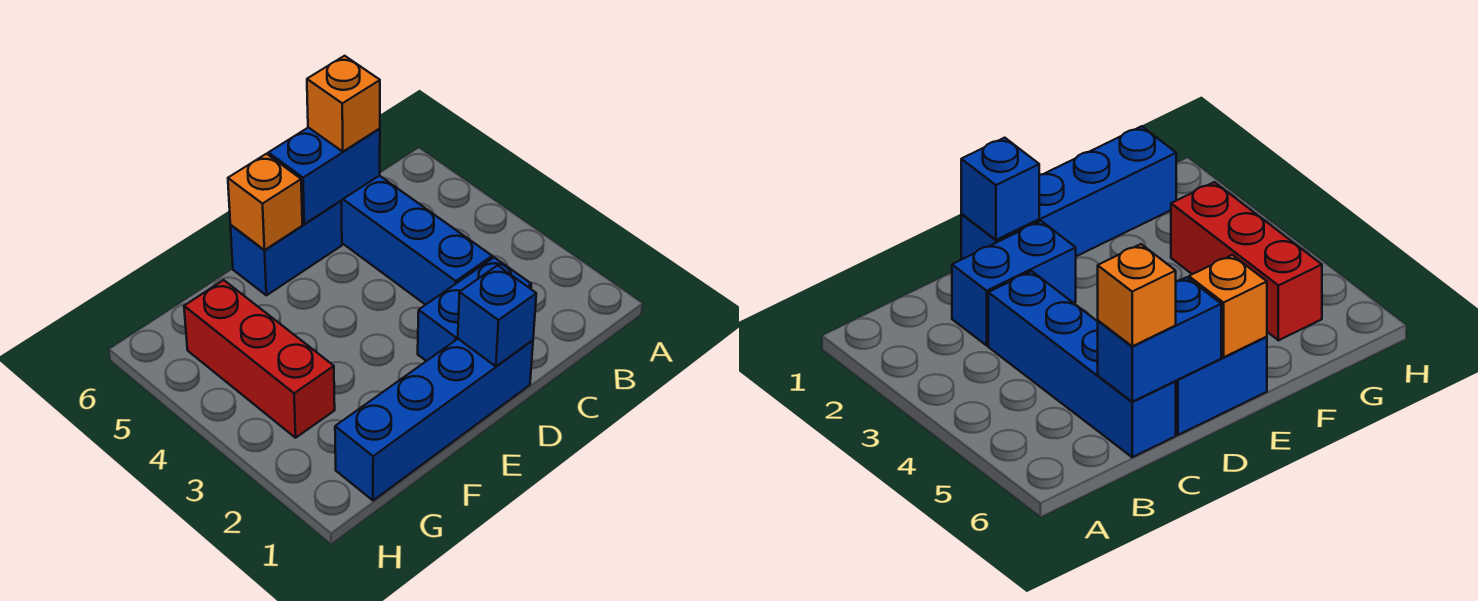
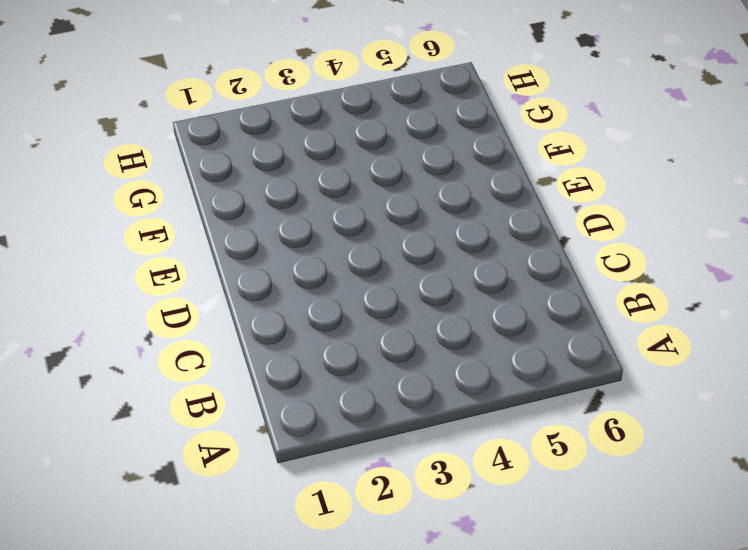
none -> blue 1x2 brick [418,257,531,361]
none -> blue 1x4 brick [341,176,492,305]

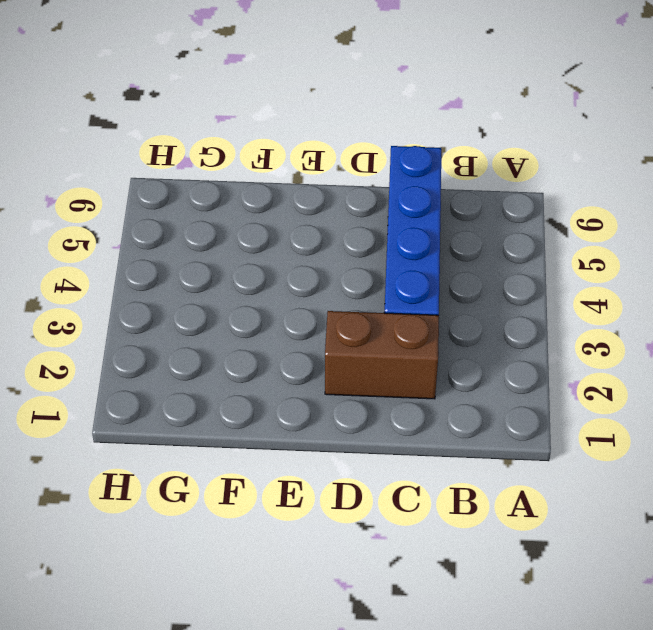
brown 1x2 brick [325,311,439,399] -> blue 1x2 brick [418,257,531,361]
none -> blue 1x4 brick [335,339,533,501]
none -> blue 1x2 brick [231,201,342,295]

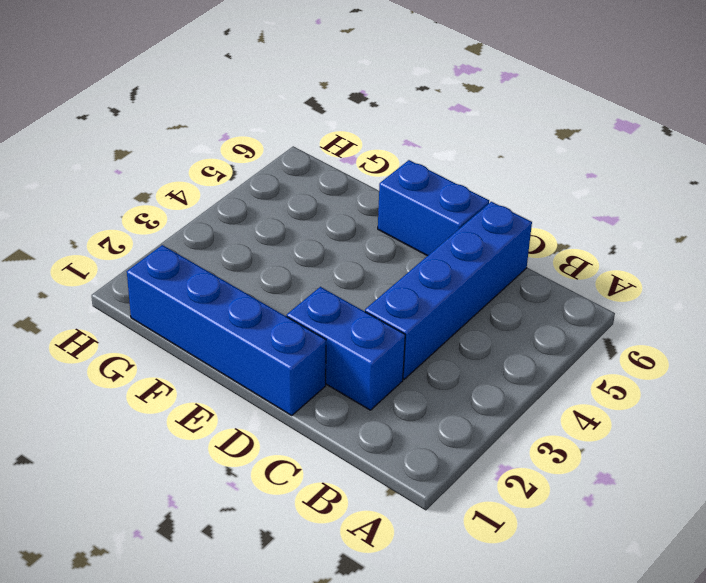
none -> red 1x3 brick [184,280,335,438]
none -> blue 1x2 brick [268,127,380,224]

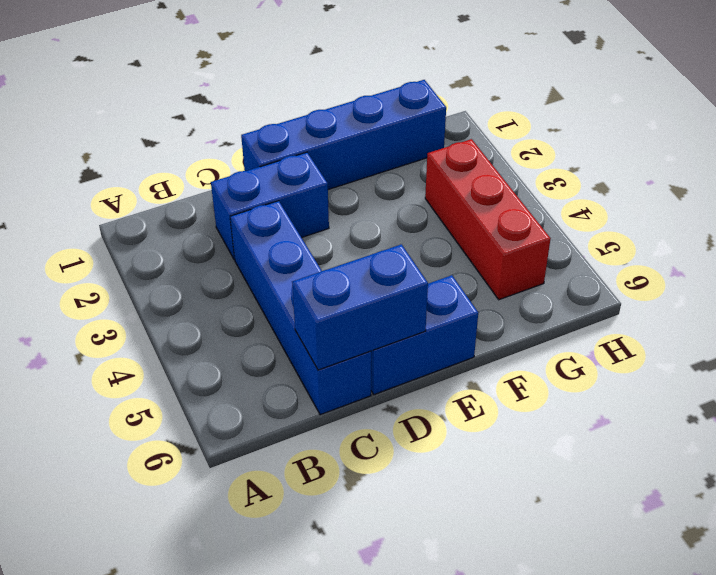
none -> blue 1x1 brick [458,266,536,366]
none -> orange 1x1 brick [228,154,302,250]

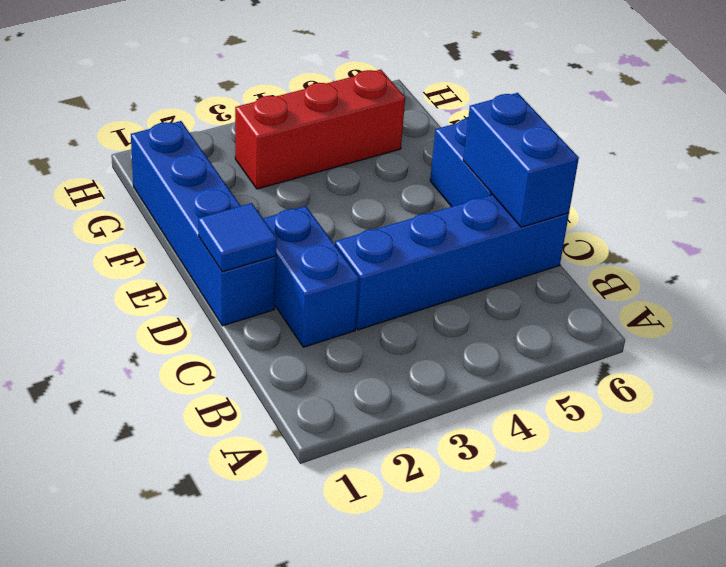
blue 1x1 tile [198,203,277,272] -> blue 1x1 brick [458,266,536,366]
none -> orange 1x1 brick [228,154,302,250]
none -> orange 1x1 brick [307,56,380,152]

